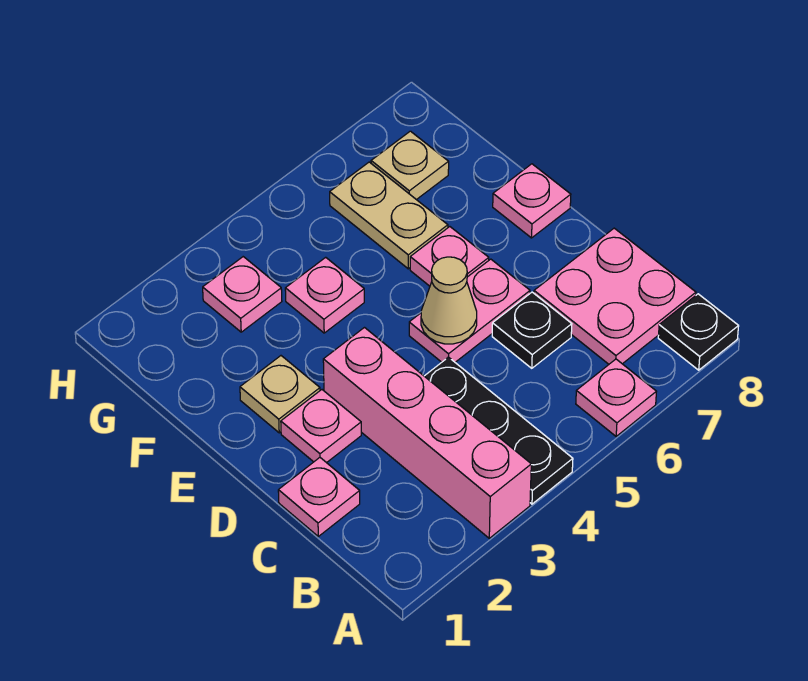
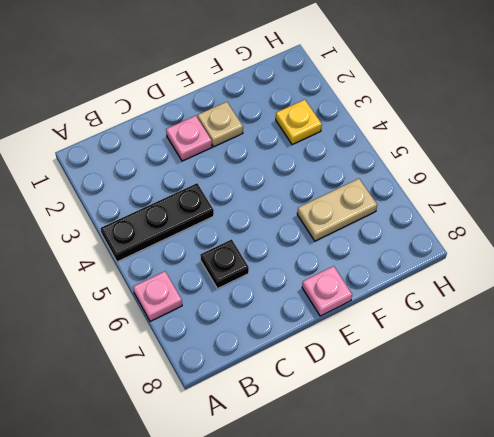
yellow 1x1 plate [276,100,322,145] -> pink 1x1 plate [203,257,282,332]
none -> pink 1x4 brick [323,328,531,538]
none -> black 1x1 plate [658,294,739,370]
none -> pink 2x2 plate [534,228,696,364]

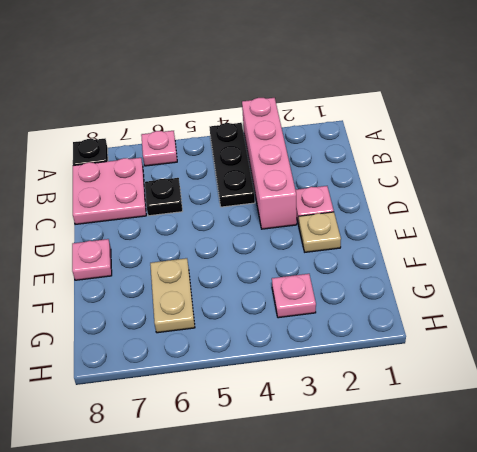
none -> pink 1x1 plate [278,458,360,536]
none -> pink 1x2 plate [409,259,530,362]
none -> pink 1x1 plate [410,227,489,286]

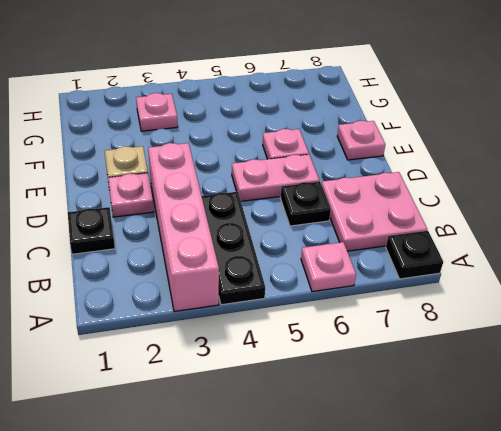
black 1x1 plate [68,207,115,254] -> pink 1x1 plate [278,458,360,536]
none -> pink 1x1 plate [285,257,364,333]
none -> tan 1x2 plate [330,162,448,269]
none -> tan 1x1 plate [371,131,449,200]

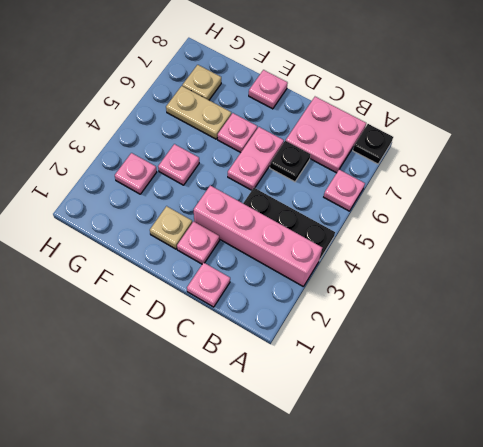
none -> tan 1x1 cone [421,257,477,344]

